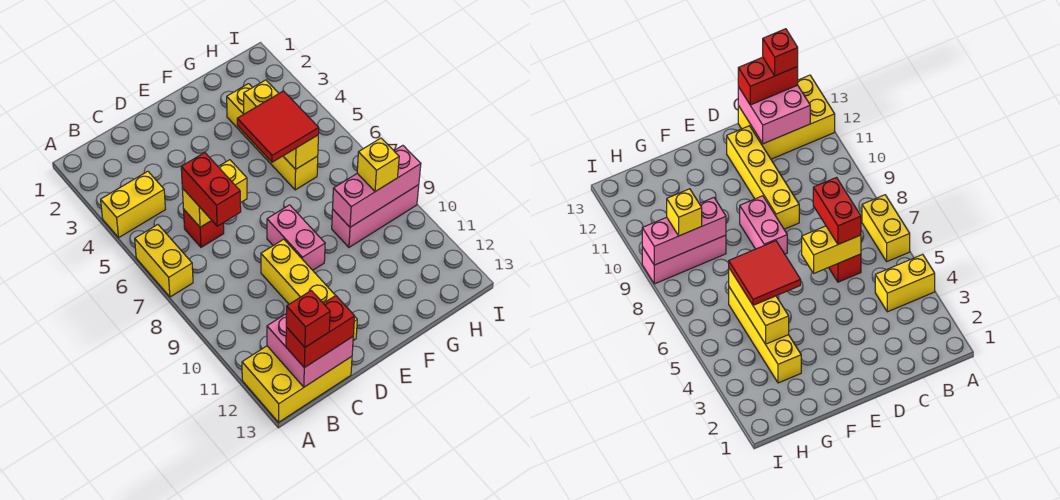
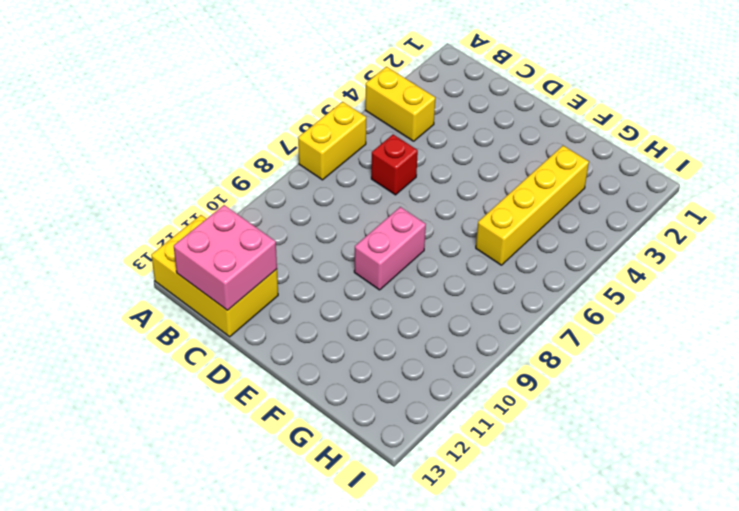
none -> yellow 1x4 brick [261,239,357,341]
none -> pink 1x3 brick [332,185,419,247]
none -> yellow 1x2 brick [182,160,247,227]

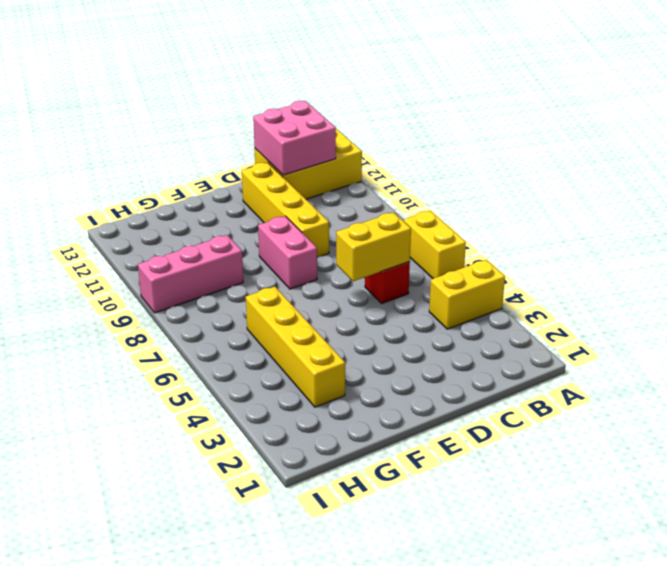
none -> yellow 1x3 brick [244,80,318,169]
none -> pink 1x3 brick [333,146,421,227]
none -> red 1x2 brick [286,296,355,368]

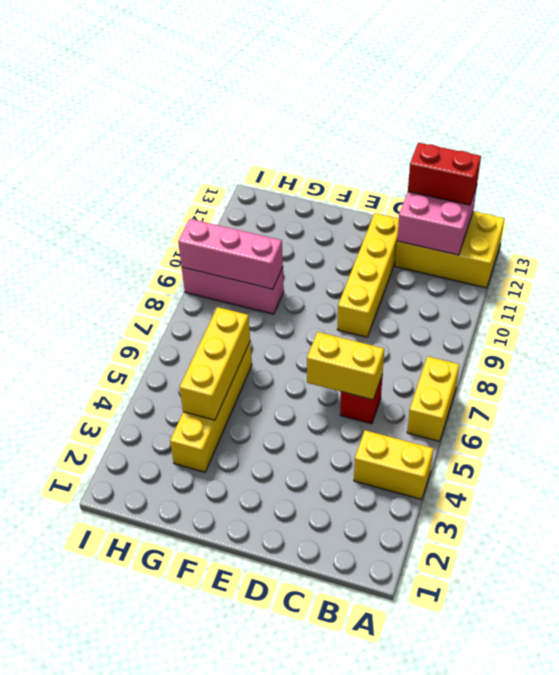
none -> pink 1x2 brick [267,205,325,270]
none -> red 1x2 brick [181,152,241,226]
none -> red 2x2 tile [237,91,319,162]

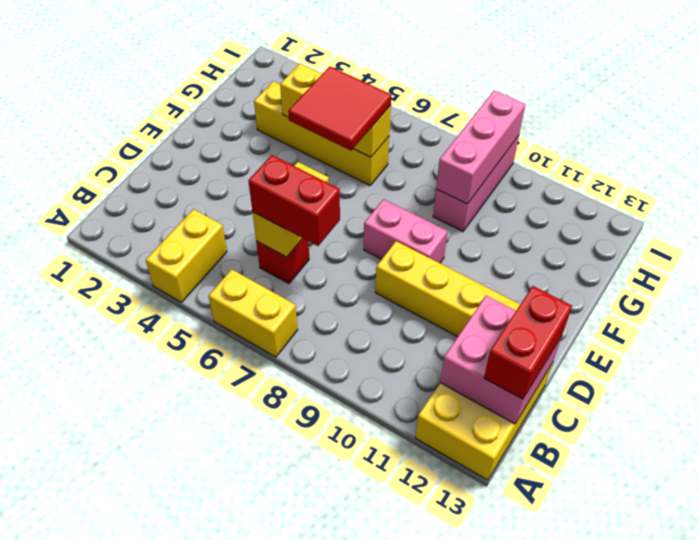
none -> yellow 1x1 brick [357,138,399,192]
none -> red 1x1 brick [286,291,330,347]

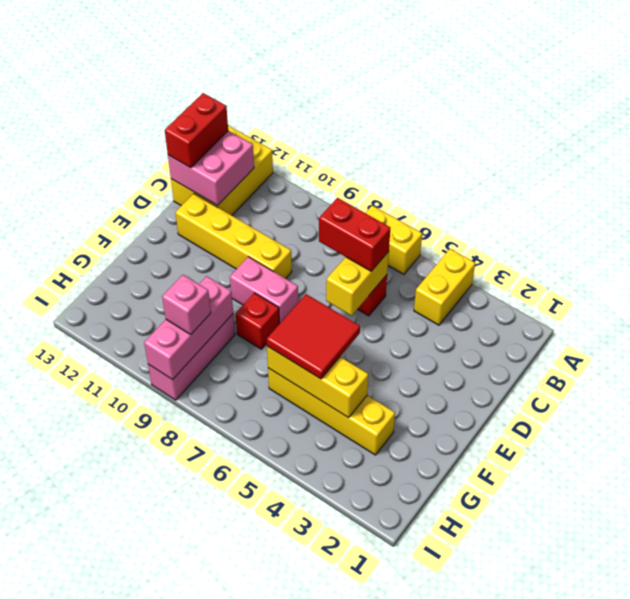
red 1x1 brick [236,293,279,349] -> red 1x1 brick moved to [286,291,330,347]
pink 1x1 brick [162,275,211,334] -> yellow 1x1 brick [357,138,399,192]

